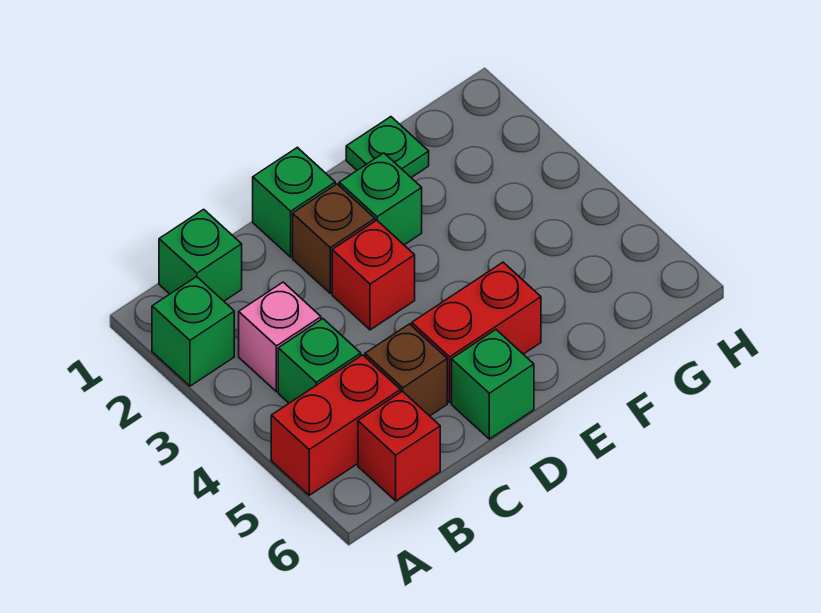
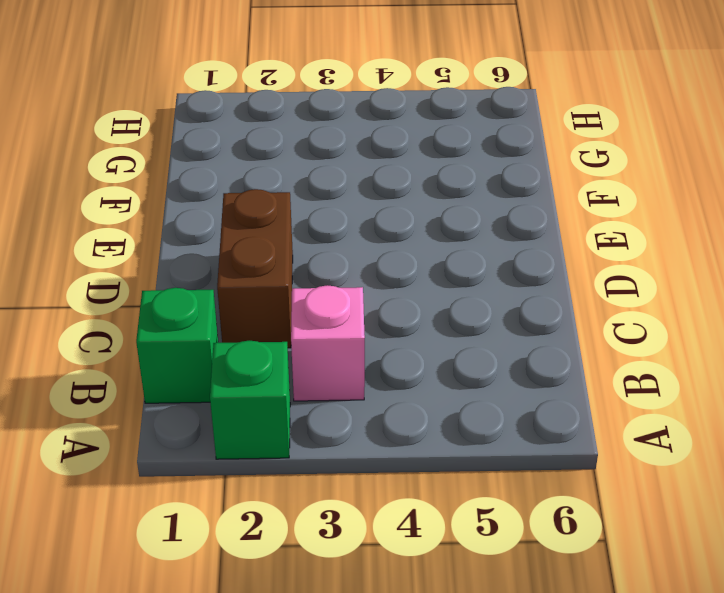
brown 1x2 brick [217,189,293,348] -> brown 1x1 brick [293,184,375,293]
none -> red 1x2 brick [271,355,401,495]
none -> green 1x1 brick [278,319,361,403]
none -> red 1x1 brick [358,391,440,501]

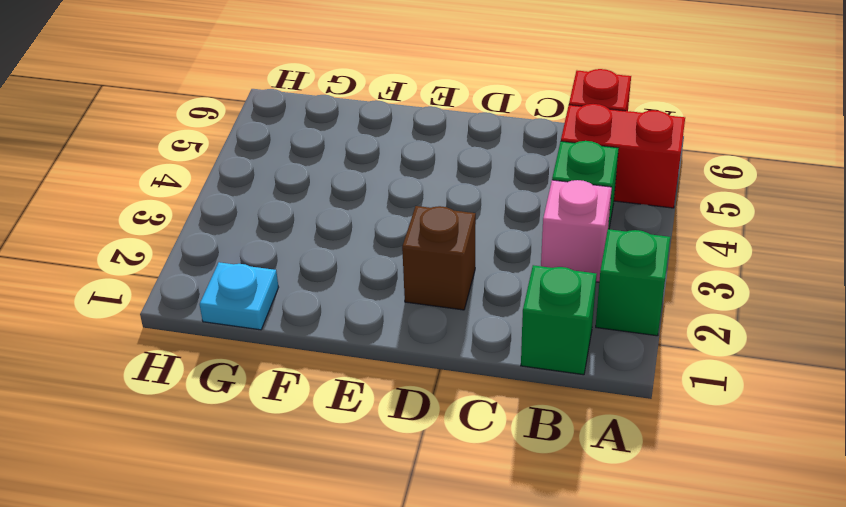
cyan 1x1 plate [200,262,279,330] -> none
none -> brown 1x1 brick [365,324,447,416]
none -> green 1x1 brick [253,147,335,257]
none -> red 1x1 brick [332,220,415,330]

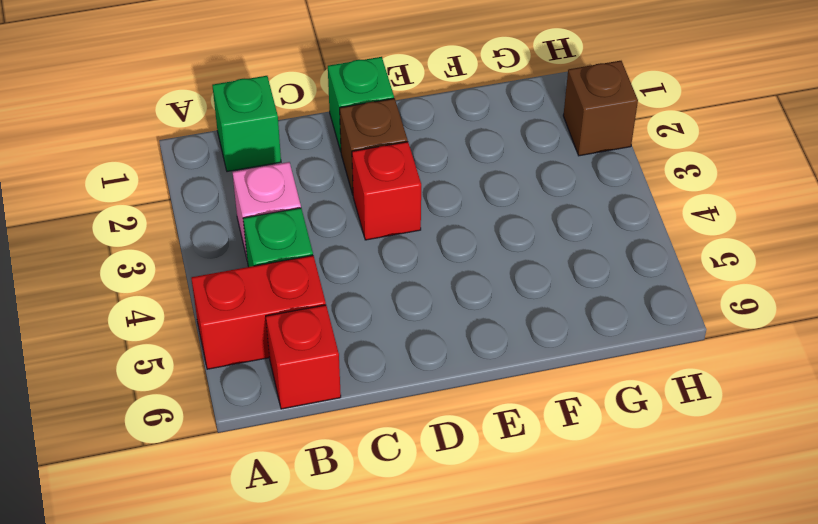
brown 1x1 brick [563,61,638,156] -> brown 1x1 brick moved to [365,324,447,416]
none -> green 1x1 brick [152,277,234,386]
none -> red 1x2 brick [412,262,541,402]
none -> green 1x1 brick [452,330,534,439]

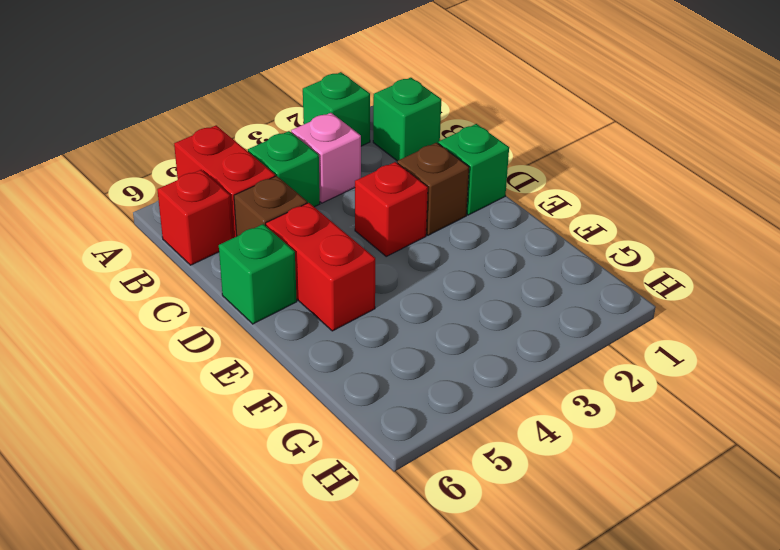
none -> green 1x1 brick [339,153,422,245]
none -> green 1x1 plate [346,117,429,177]

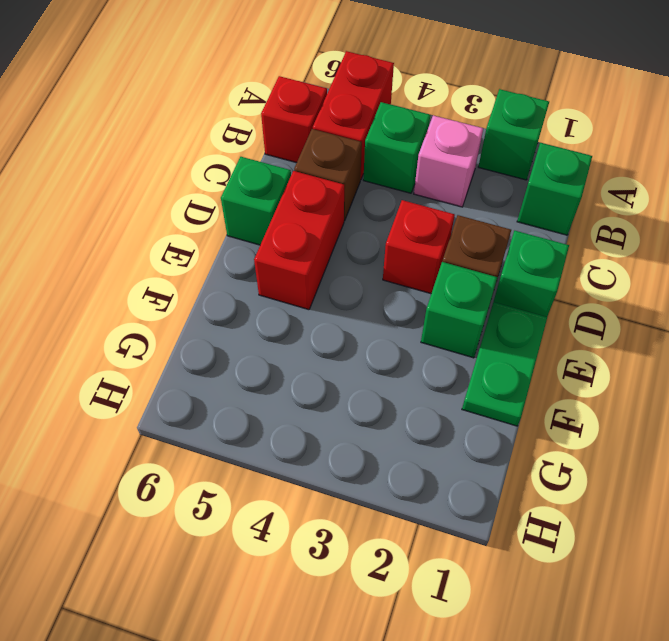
green 1x2 plate [462,302,547,426] -> green 1x1 plate [346,117,429,177]

